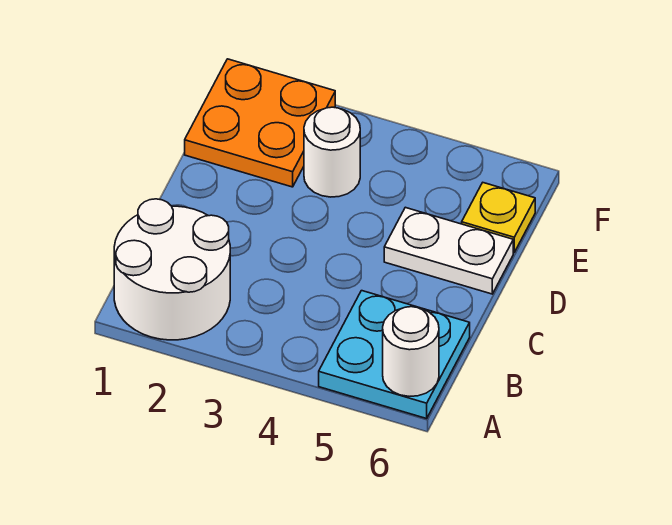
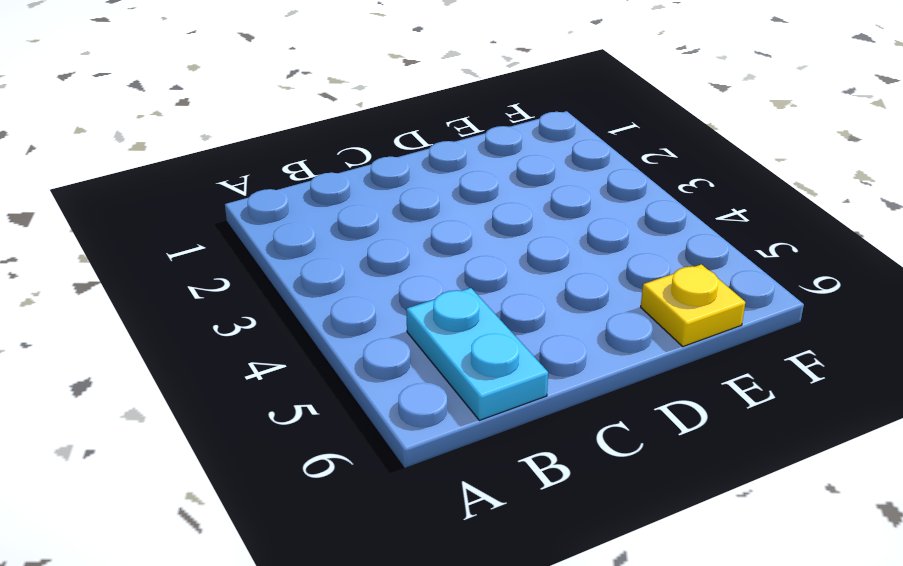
cyan 1x2 plate [406,288,548,420] -> cyan 2x2 plate [319,291,470,419]
none -> white 2x2 round brick [114,199,230,340]
none -> white 1x2 plate [384,207,513,294]

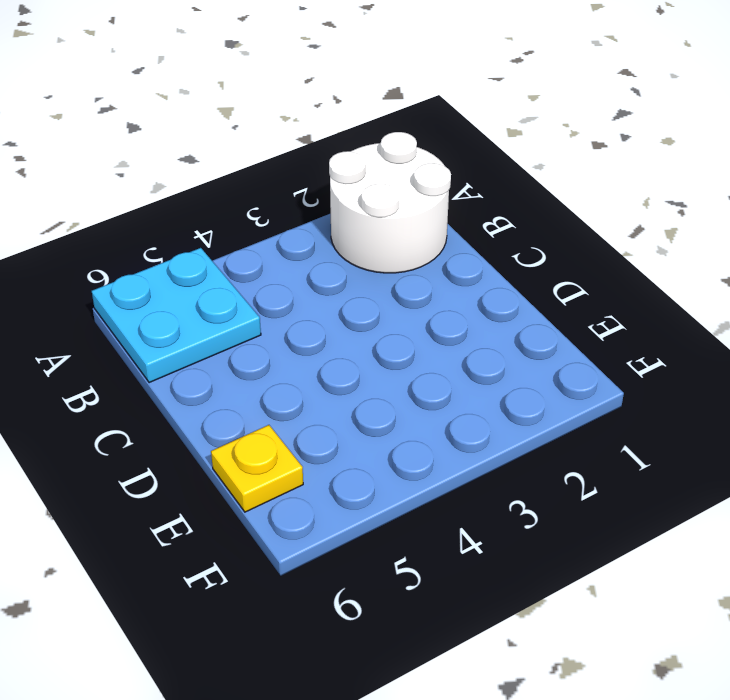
none -> white 1x2 plate [384,207,513,294]
none -> orange 2x2 plate [185,59,335,187]

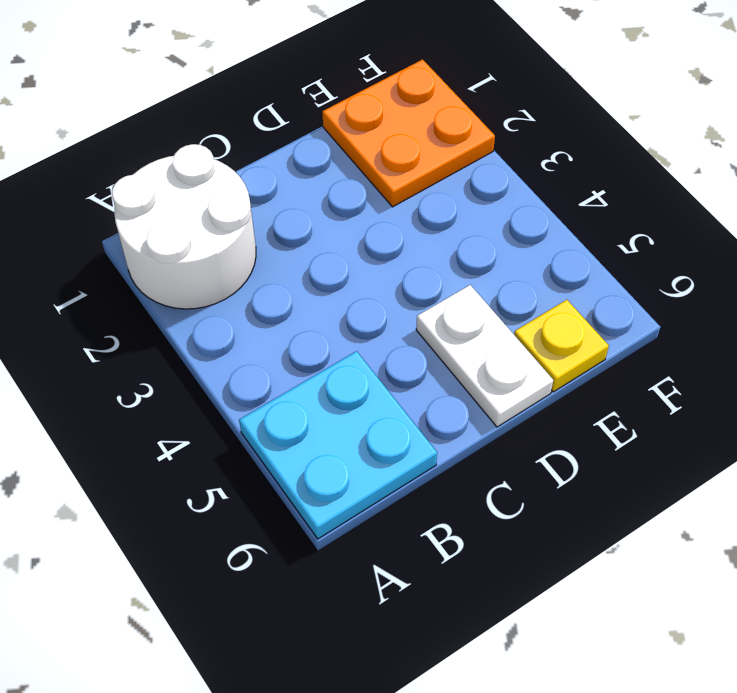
none -> white 1x1 round brick [304,107,360,197]
none -> white 1x1 round brick [383,307,439,396]

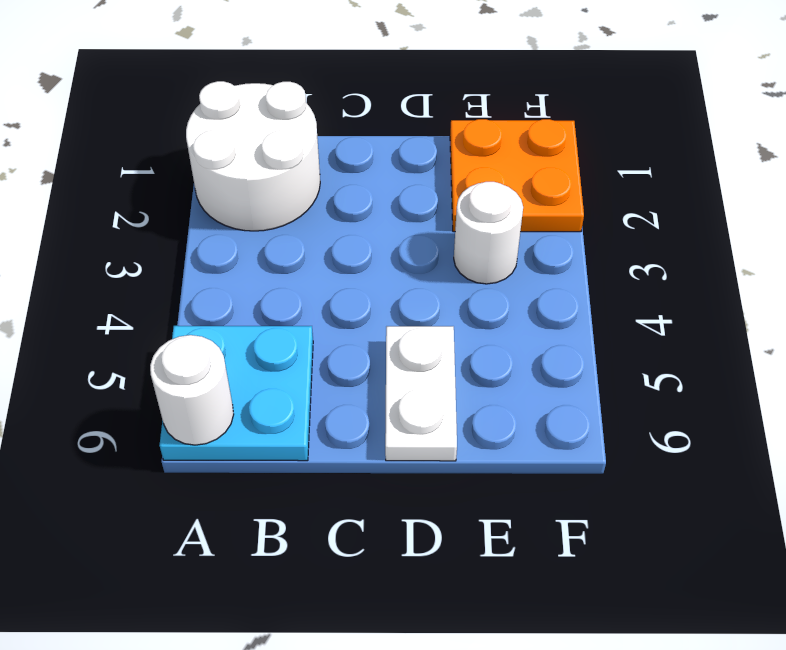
none -> yellow 1x1 plate [462,183,535,252]

